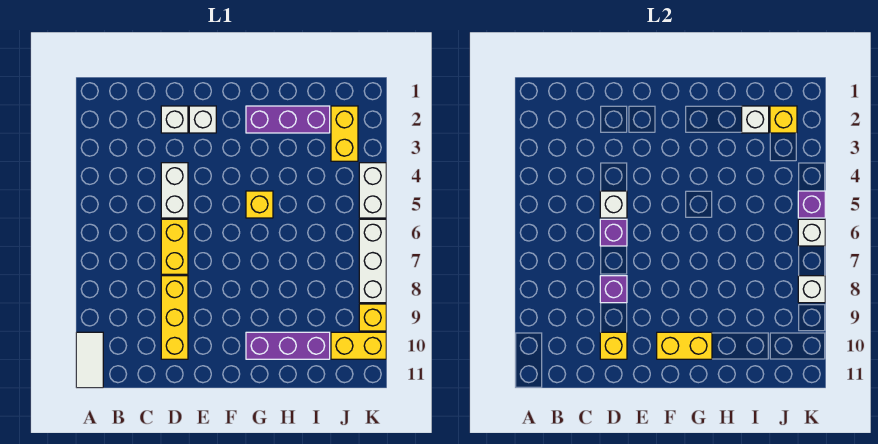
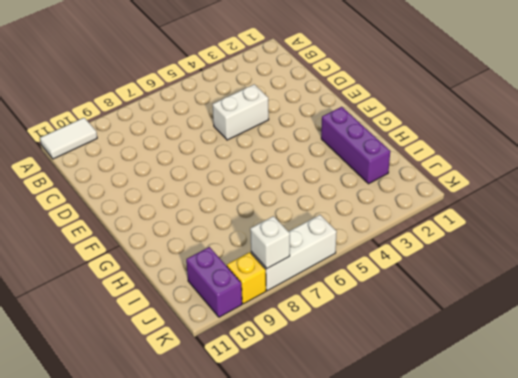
purple 1x2 brick [186,247,242,317] -> yellow 1x2 brick [331,332,386,359]
none -> white 1x1 brick [161,106,188,133]
none -> yellow 1x2 brick [161,219,188,274]
none -> yellow 1x3 brick [161,276,188,359]

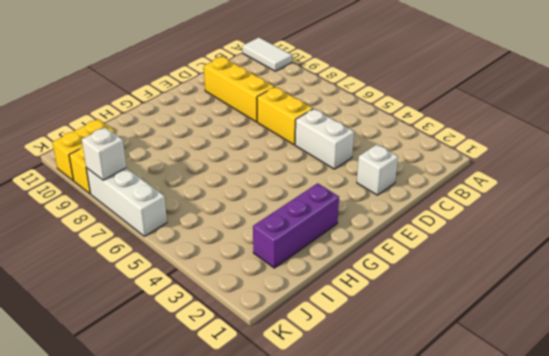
none -> white 1x1 brick [189,106,216,133]
none -> yellow 1x1 brick [246,191,273,218]
none -> purple 1x3 brick [246,332,330,359]

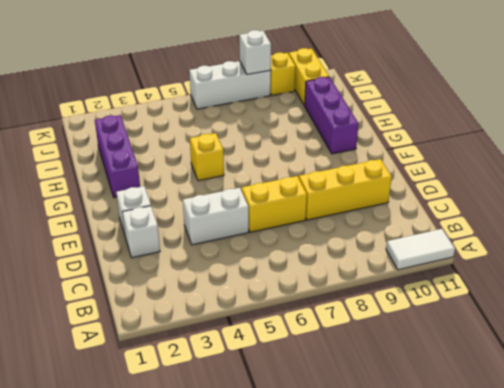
none -> yellow 1x2 brick [331,106,358,161]
none -> white 1x2 brick [359,163,386,218]
none -> white 1x1 brick [600,191,627,218]

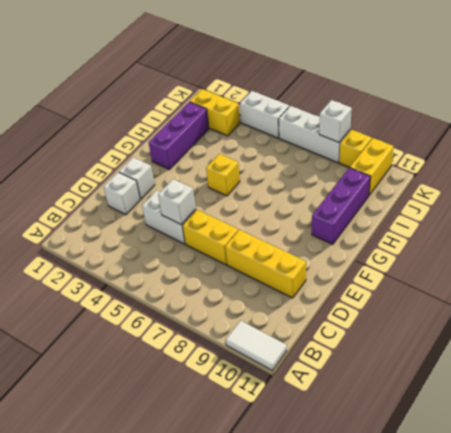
none -> purple 1x1 brick [600,219,627,246]
none -> purple 1x1 brick [600,276,627,303]
none -> yellow 1x1 brick [600,332,627,359]

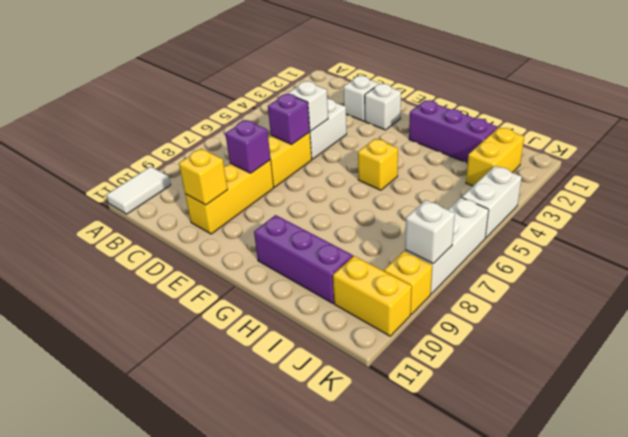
none -> yellow 1x2 brick [657,332,712,359]
none -> white 1x1 brick [742,106,769,133]
none -> yellow 1x1 brick [770,106,797,133]

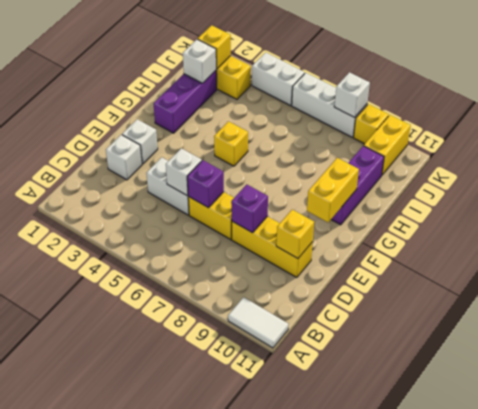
none -> purple 1x1 brick [798,191,825,218]
none -> white 1x1 brick [798,219,825,246]

